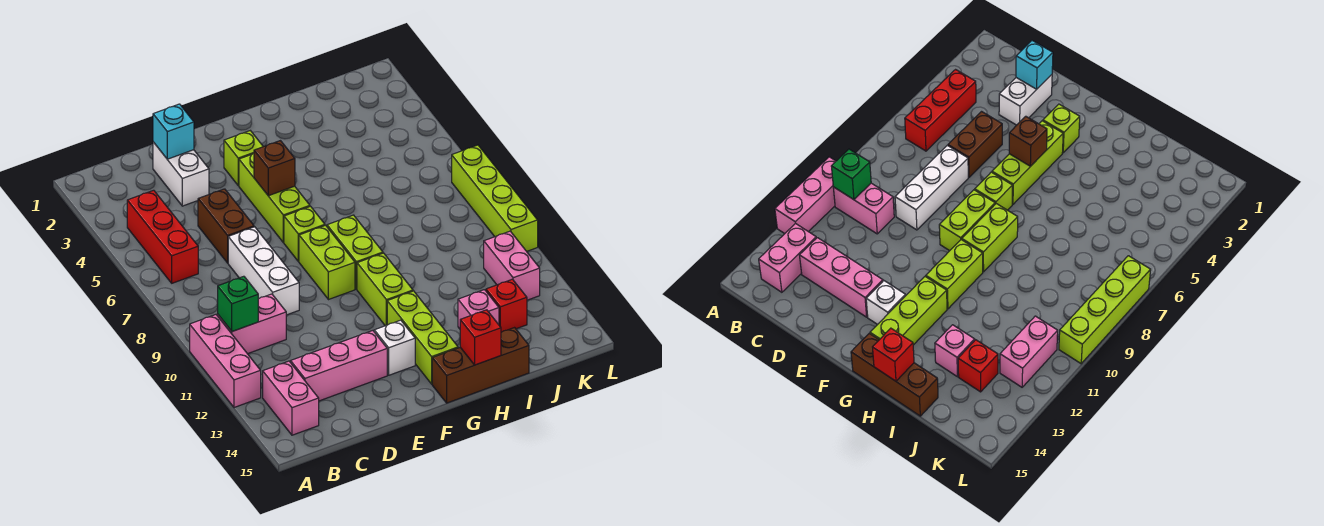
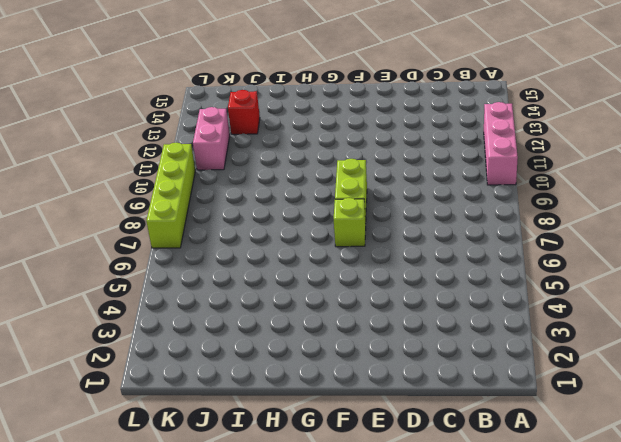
none -> red 1x3 brick [127,190,198,283]
none -> pink 1x2 brick [218,294,286,354]
none -> pink 1x2 brick [263,361,319,435]

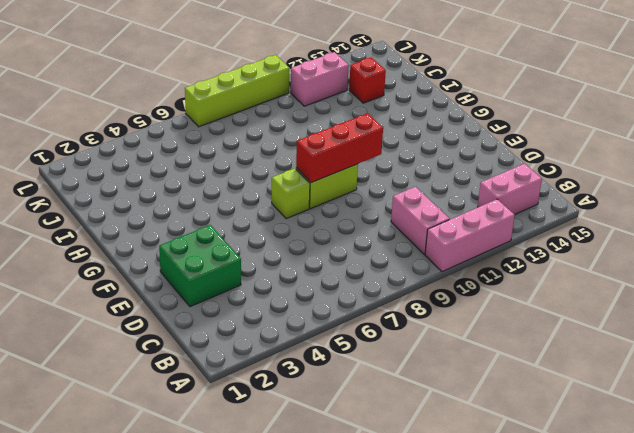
green 2x2 brick [159,225,241,307] -> white 1x2 brick [153,142,209,206]
red 1x3 brick [296,113,383,182] -> red 1x3 brick moved to [127,190,198,283]
none -> pink 1x3 brick [291,331,387,401]
none -> brown 1x2 brick [198,189,254,263]
none -> white 1x3 brick [228,227,299,315]

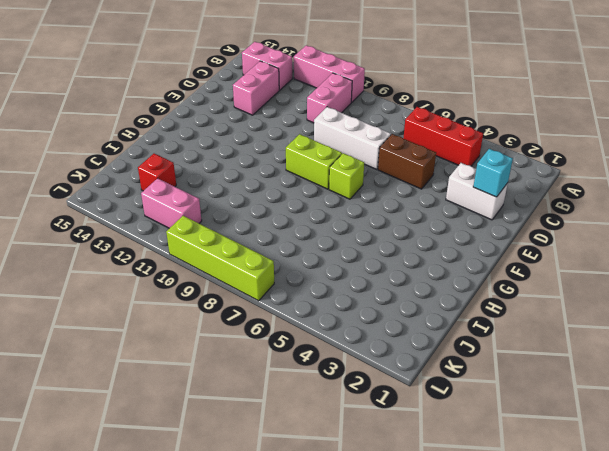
pink 1x2 brick [233,61,279,115] -> pink 1x3 brick [291,331,387,401]
none -> lime 1x1 brick [224,131,263,186]
none -> lime 1x3 brick [239,154,310,243]
none -> white 1x1 brick [374,320,415,375]

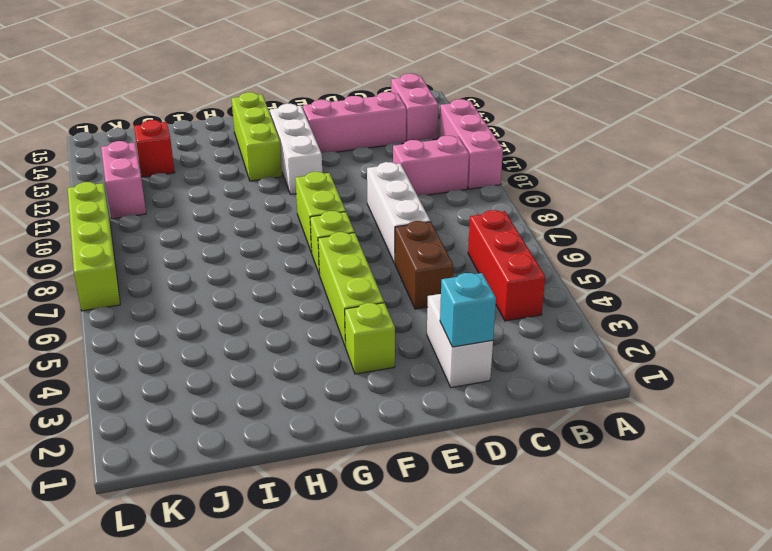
white 1x3 brick [270,104,322,194] -> white 1x1 brick [374,320,415,375]
none -> lime 1x2 brick [327,215,383,289]
none -> lime 1x2 brick [357,253,413,326]
none -> brown 1x3 brick [432,328,529,403]

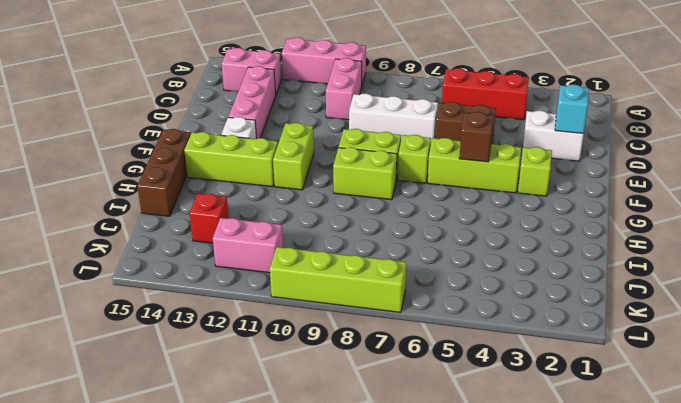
lime 1x2 brick [273,123,314,190] -> lime 1x2 brick turned to [357,253,413,326]
none -> pink 1x1 brick [458,290,499,329]
none -> green 1x1 brick [218,276,258,331]
none -> red 1x1 brick [460,310,501,365]

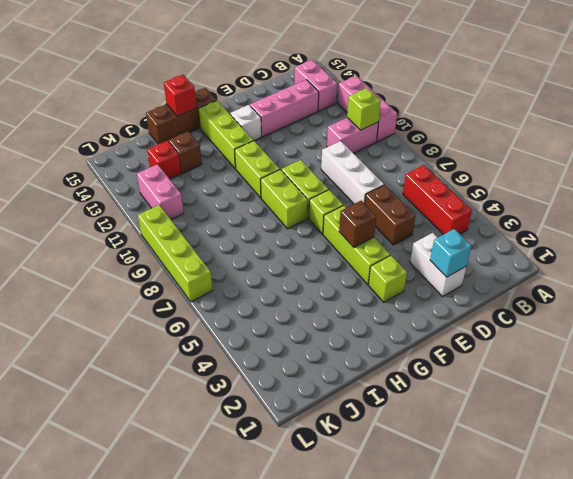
lime 1x1 brick [347,88,381,130] -> green 1x1 brick [218,276,258,331]
brown 1x1 brick [169,131,202,173] -> pink 1x1 brick [458,290,499,329]

